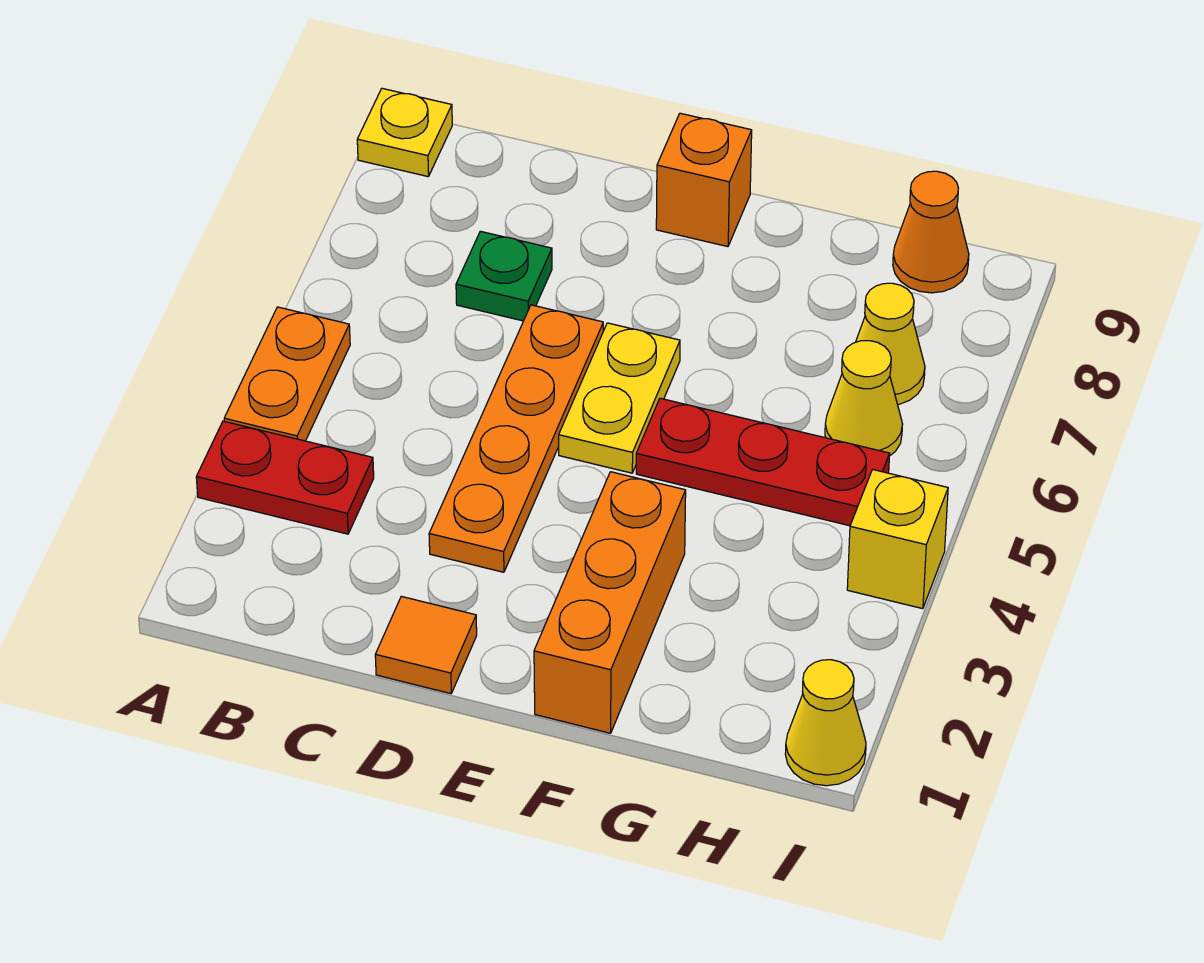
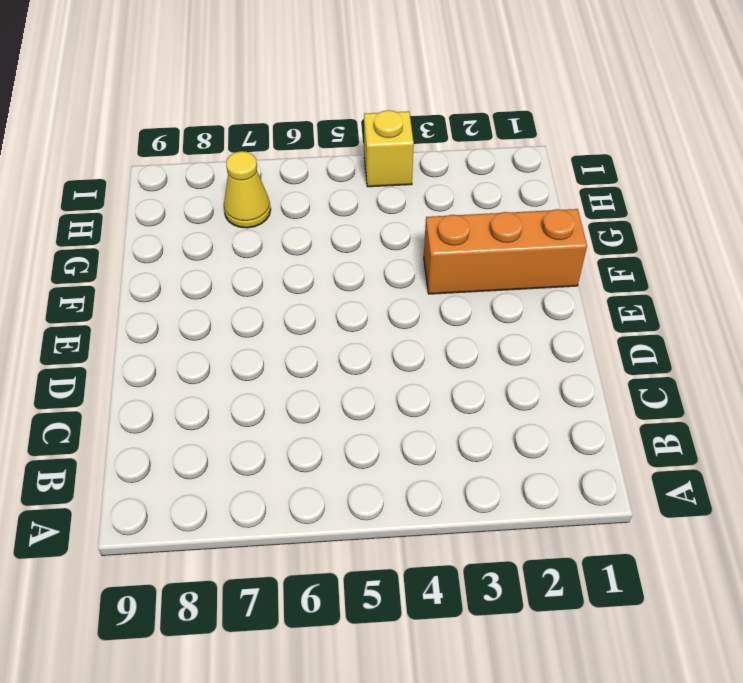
none -> red 1x2 plate [196,421,374,534]
none -> orange 1x2 plate [224,307,350,441]
none -> yellow 1x1 plate [357,88,452,177]

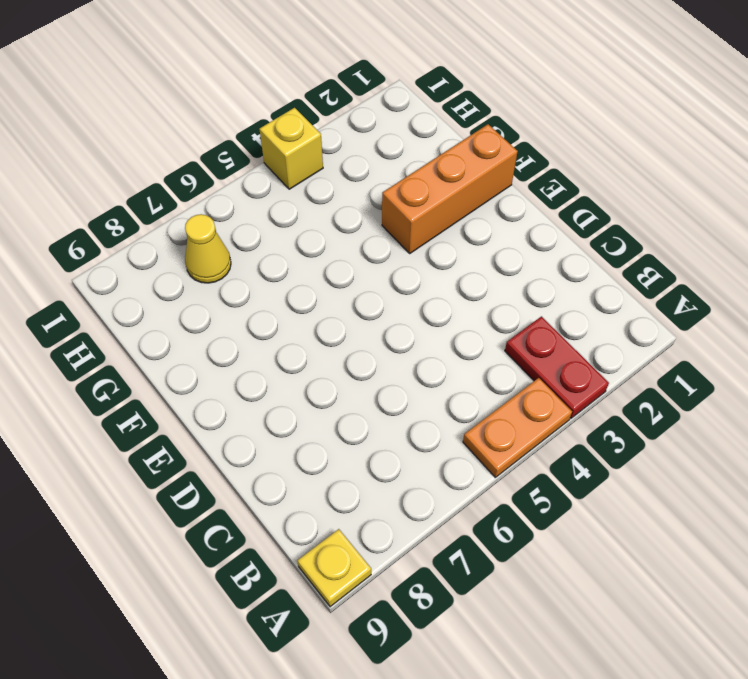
none -> green 1x1 plate [456,231,552,321]
none -> orange 1x1 tile [375,596,477,694]
none -> orange 1x4 plate [429,305,603,572]

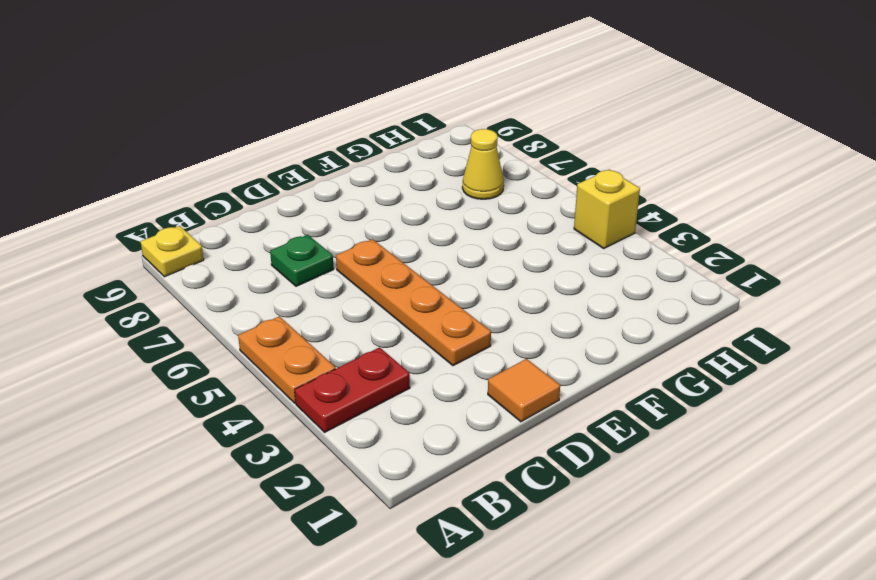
none -> yellow 1x2 plate [559,323,680,473]
none -> orange 1x1 brick [656,113,752,247]
none -> orange 1x3 brick [534,472,686,733]

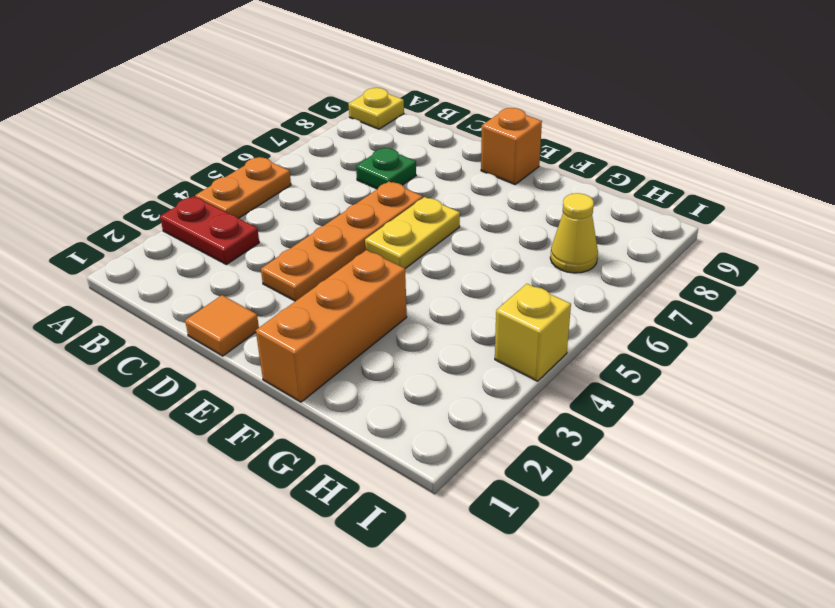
none -> red 1x3 plate [636,398,890,526]
none -> yellow 1x1 cone [825,341,903,455]
none -> orange 1x1 cone [893,171,969,293]

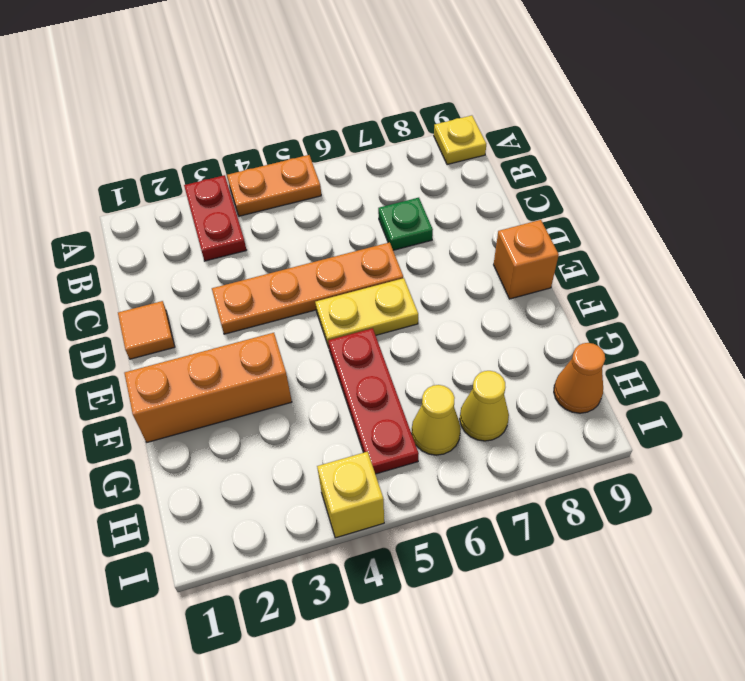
none -> yellow 1x1 cone [785,660,866,786]

